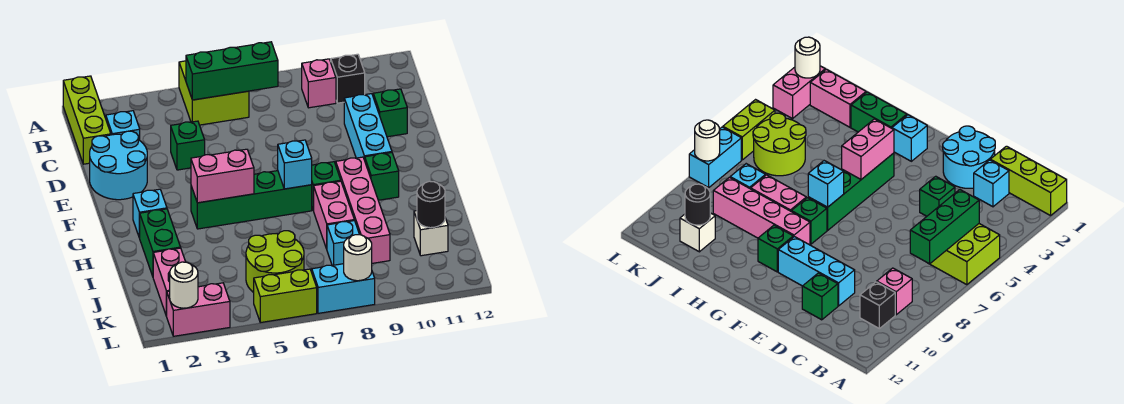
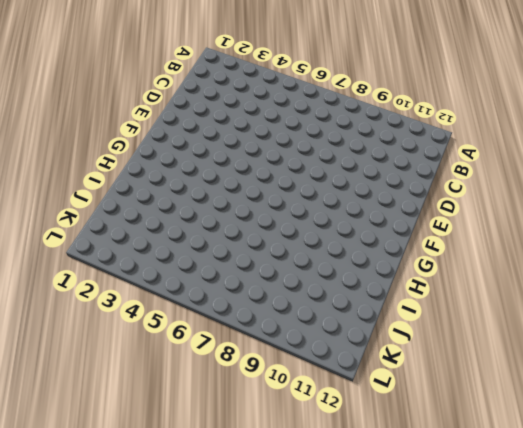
none -> lime 1x3 brick [63,76,111,164]
none -> lime 2x2 brick [179,61,249,125]
none -> pink 1x1 brick [302,59,336,108]

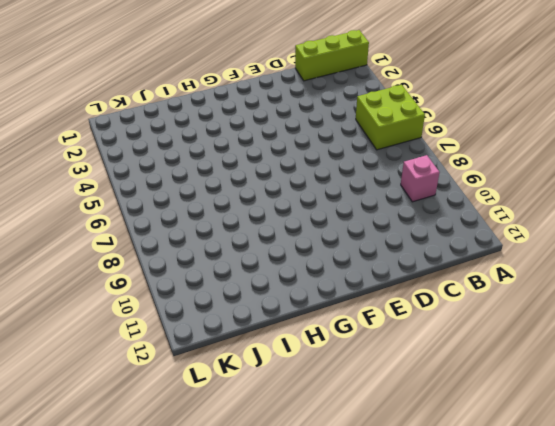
none -> black 1x1 brick [331,54,365,103]
none -> cyan 1x1 brick [106,111,140,140]
none -> cyan 2x2 round brick [90,131,147,200]

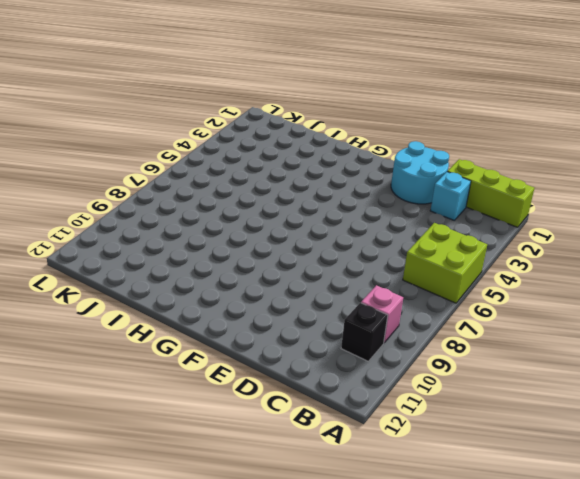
none -> green 1x1 brick [171,121,205,170]
none -> cyan 1x3 brick [344,94,392,160]
none -> green 1x1 brick [373,89,407,137]

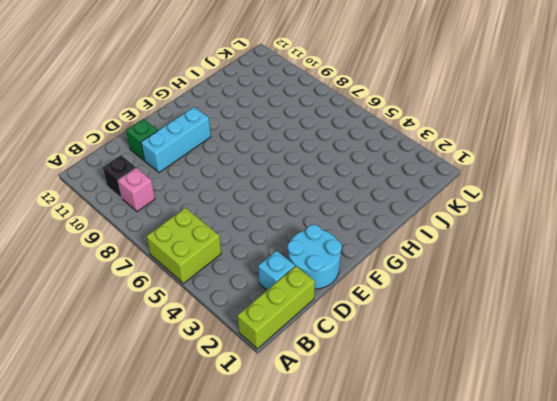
none -> green 1x1 brick [171,121,205,170]
none -> cyan 1x1 brick [133,189,167,238]
none -> green 1x4 brick [191,171,312,229]

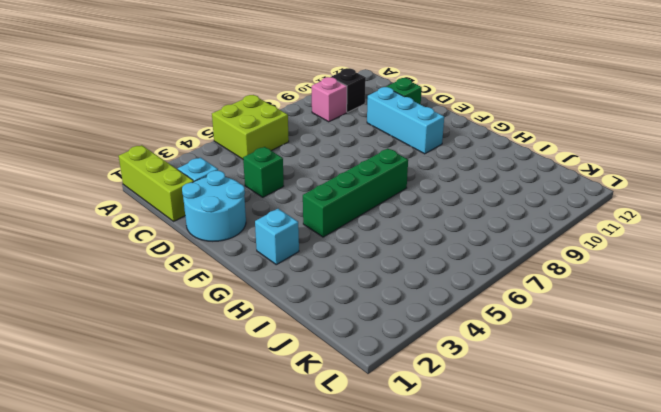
none -> green 1x1 brick [312,162,341,210]
none -> pink 1x4 brick [336,157,390,263]
none -> green 1x1 brick [365,153,399,200]

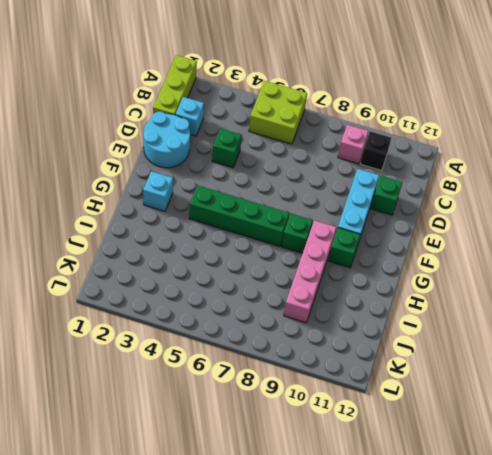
none -> green 1x2 brick [140,209,181,276]
none -> pink 1x2 brick [313,181,354,249]
none -> pink 1x2 brick [153,248,185,316]

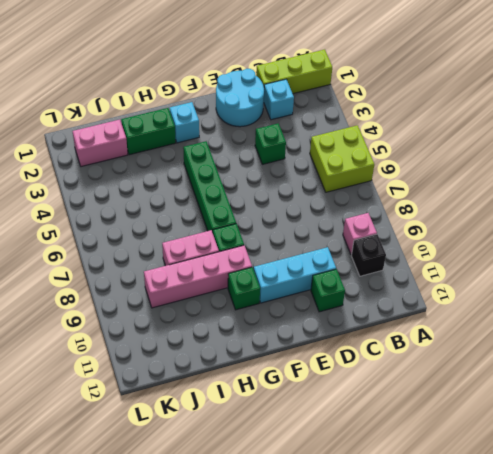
none -> lime 2x2 round brick [246,231,304,292]
none -> cyan 1x1 brick [327,221,360,265]
none -> white 1x1 brick [414,211,448,256]

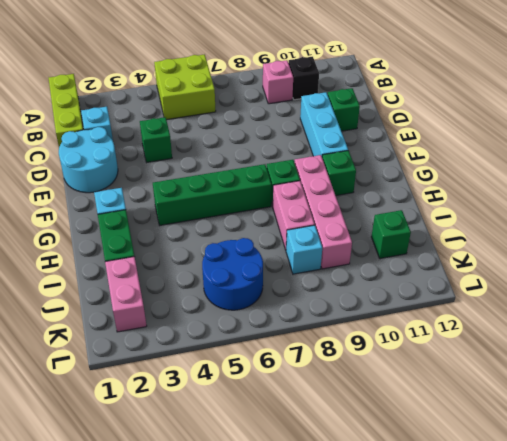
blue 2x2 round brick [202,238,263,310] -> lime 2x2 round brick [246,231,304,292]
green 1x1 brick [371,210,411,259] -> white 1x1 brick [414,211,448,256]
none -> pink 1x2 brick [167,283,230,336]
none -> lime 1x2 brick [254,269,317,323]
none -> cyan 1x2 brick [312,264,375,313]

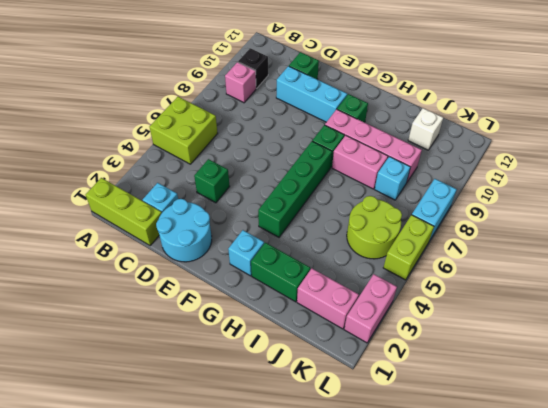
none -> green 1x3 brick [186,42,278,100]
none -> pink 1x2 brick [191,149,254,203]
none -> cyan 1x1 brick [278,140,312,189]

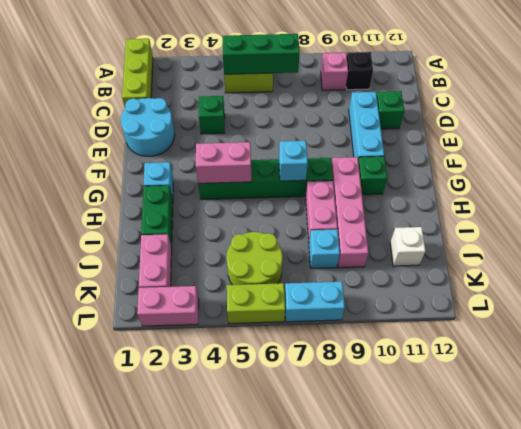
none -> cyan 1x1 brick [106,111,140,140]
none -> black 1x1 round brick [417,181,445,228]
none -> white 1x1 round brick [170,262,198,308]

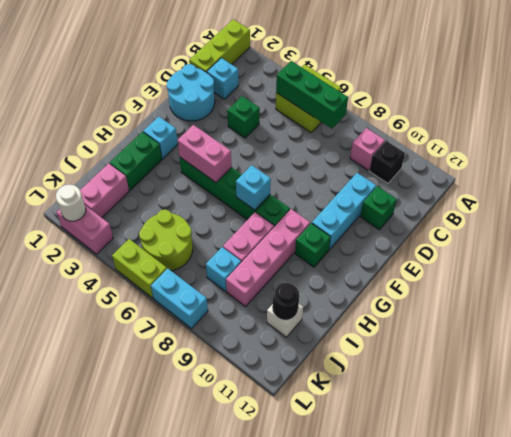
none -> white 1x1 round brick [344,235,372,281]

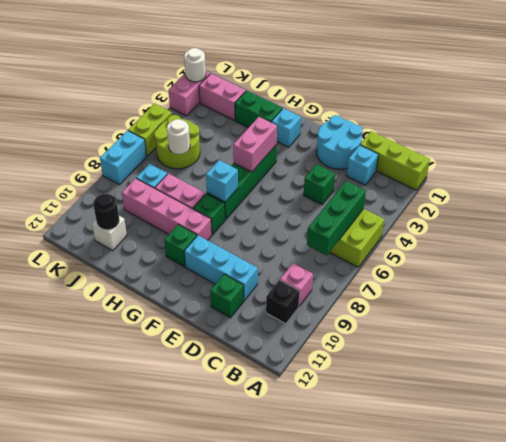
white 1x1 round brick [167,119,190,154] -> white 1x1 round brick moved to [344,235,372,281]

